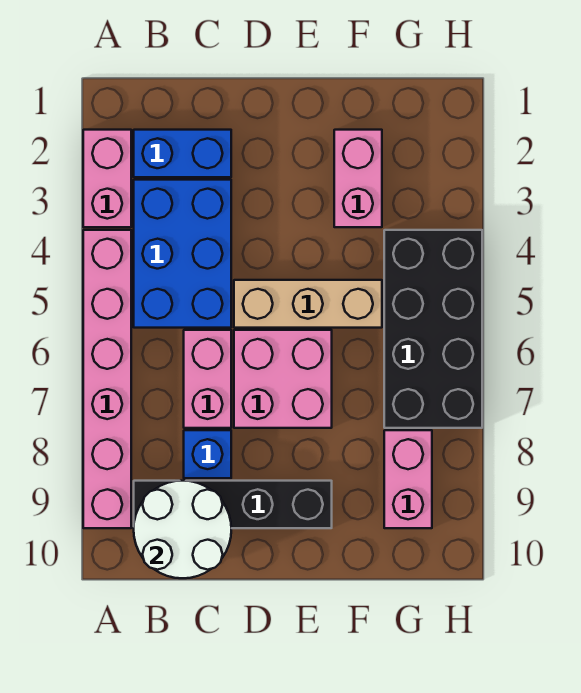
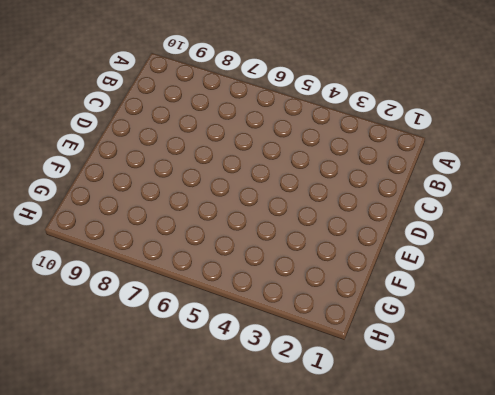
none -> pink 1x2 brick [83,130,131,227]
none -> pink 1x6 brick [83,230,131,528]
none -> blue 1x2 brick [134,130,231,177]

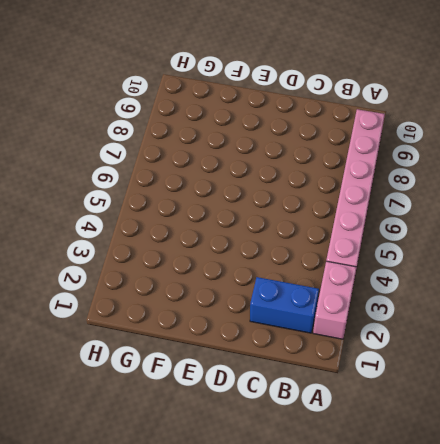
none -> blue 2x3 brick [134,180,231,328]
none -> black 1x4 brick [134,481,332,528]
none -> pink 1x2 brick [184,330,231,428]

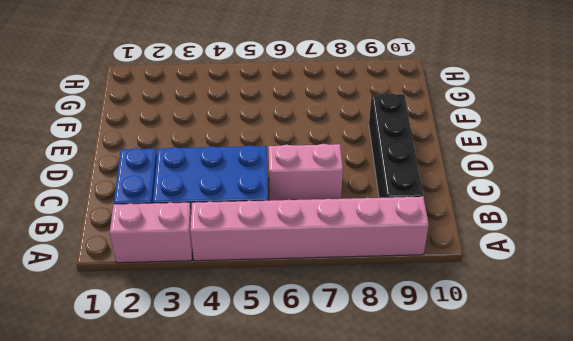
none -> blue 1x1 brick [184,430,231,478]
none -> tan 1x3 brick [234,280,382,328]
none -> pink 2x2 brick [234,330,332,428]

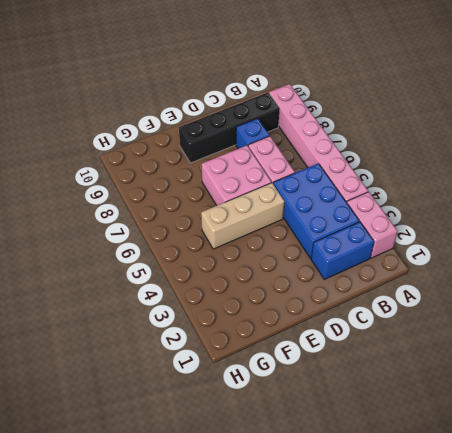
none -> pink 1x2 brick [334,130,382,227]
none -> black 2x4 brick [384,230,482,428]
none -> pink 1x2 brick [384,430,432,528]

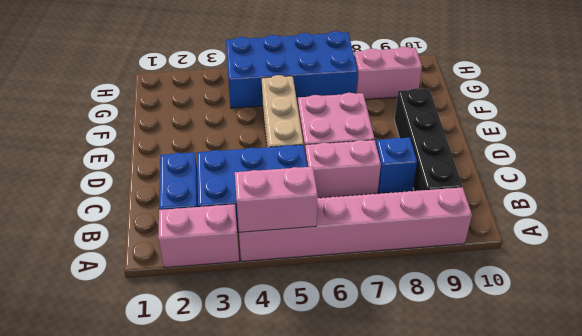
pink 1x2 brick [235,167,318,232] -> pink 1x2 brick moved to [334,130,382,227]
blue 2x4 brick [226,31,358,108] -> black 2x4 brick [384,230,482,428]
none -> white 2x2 round brick [134,481,231,578]

